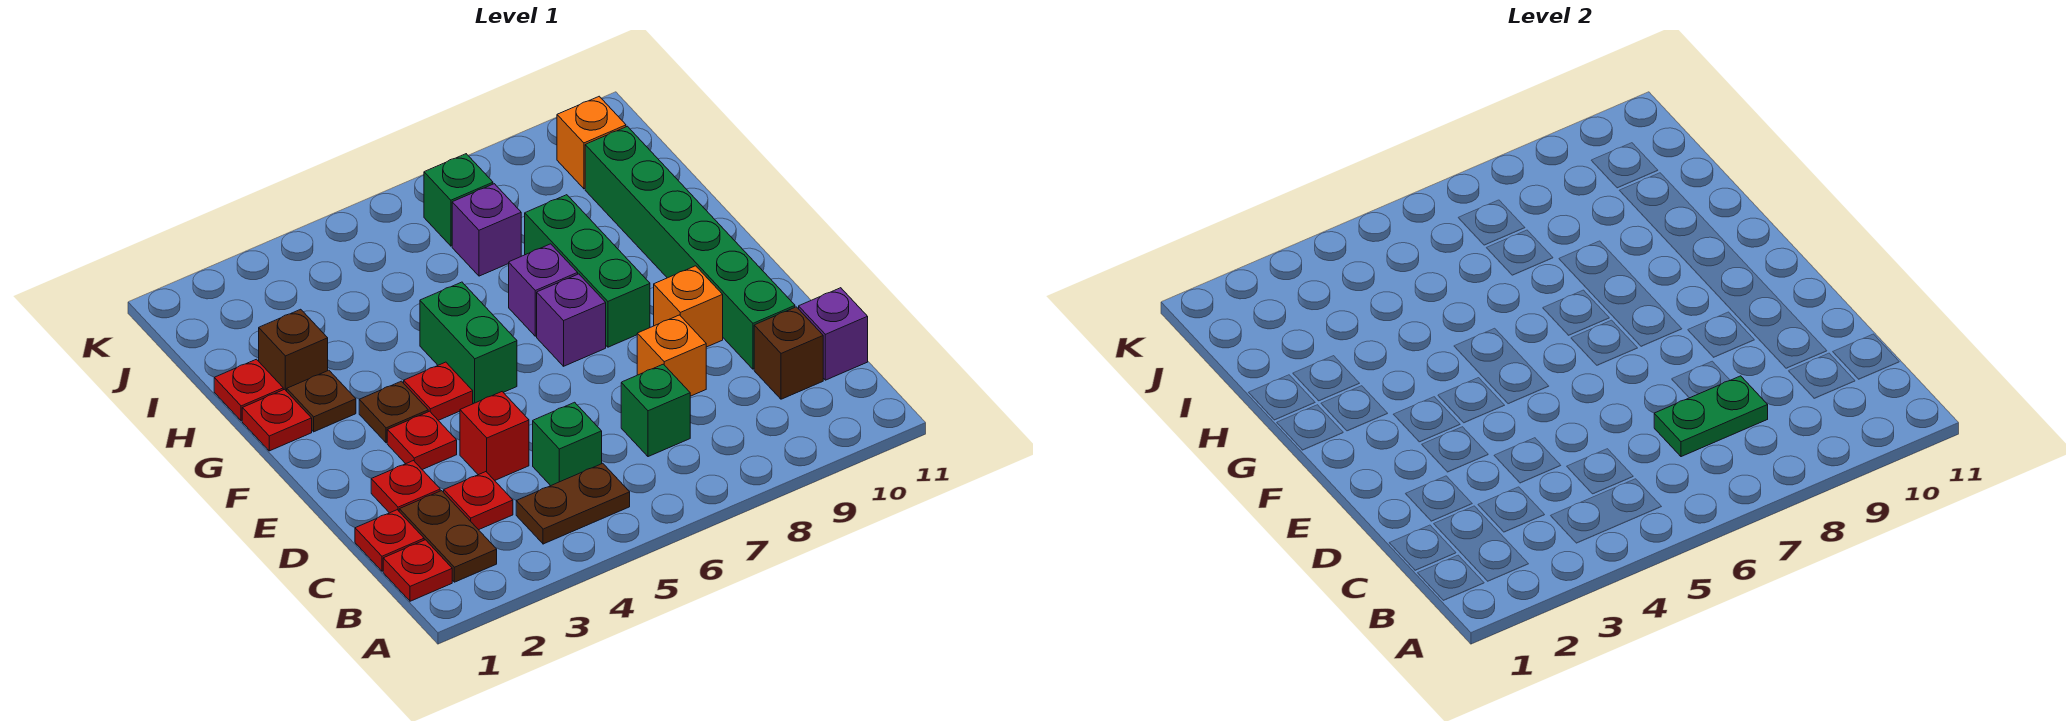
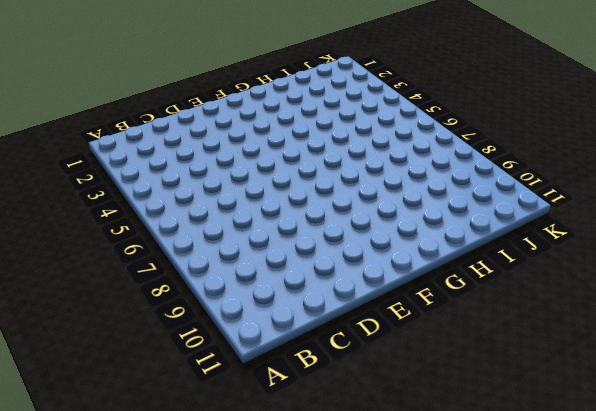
none -> red 1x1 plate [383,540,452,601]
none -> brown 1x2 plate [399,491,497,582]
none -> brown 1x2 plate [516,463,630,544]

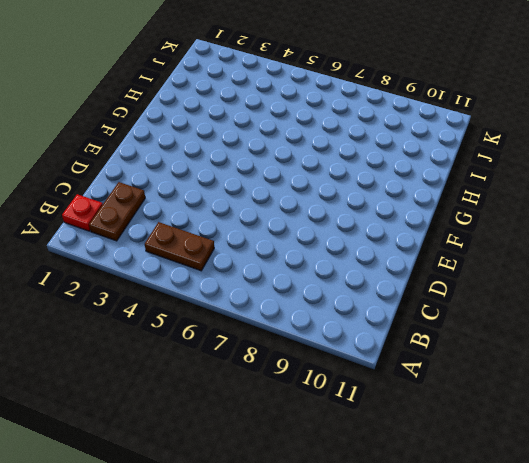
none -> red 1x1 plate [355,510,424,571]
none -> red 1x1 plate [444,472,513,530]
none -> green 1x1 brick [533,402,602,486]

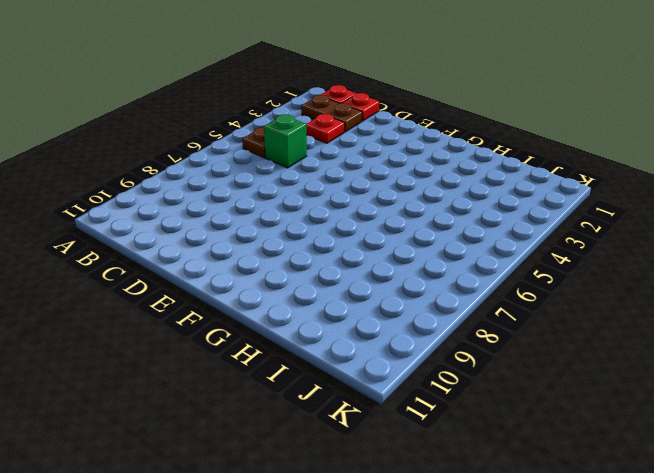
none -> green 1x1 brick [621,364,690,457]
none -> brown 1x1 brick [754,307,823,399]
none -> purple 1x1 brick [799,288,868,380]

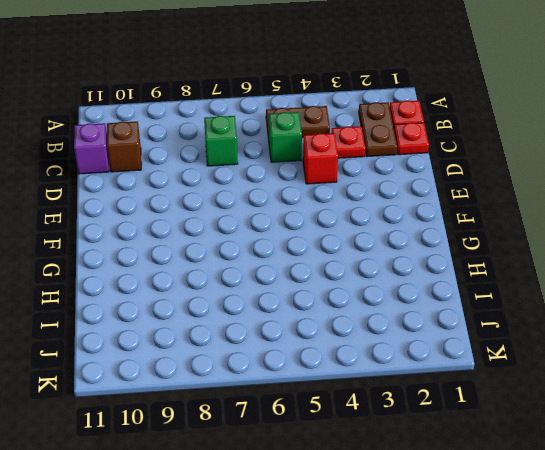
none -> red 1x1 plate [371,461,440,513]
none -> orange 1x1 brick [637,315,706,396]
none -> green 1x6 brick [585,126,795,369]

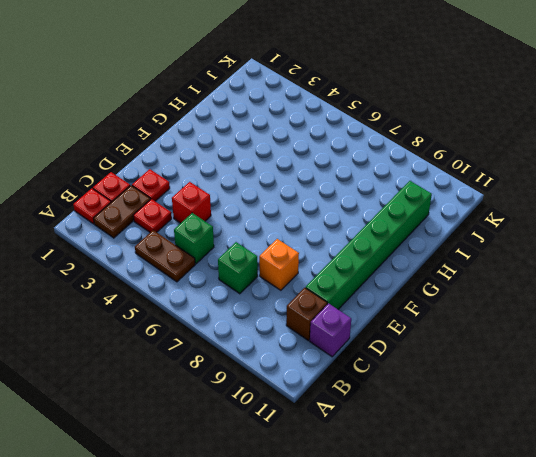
none -> red 1x1 plate [387,411,457,470]
none -> orange 1x1 brick [654,266,723,347]
none -> brown 1x1 plate [359,381,428,443]

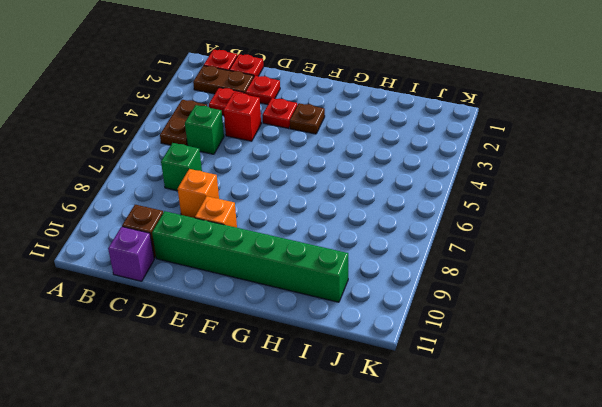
none -> red 1x1 plate [404,362,473,420]
none -> green 1x2 brick [420,282,517,403]
none -> purple 1x1 brick [537,274,606,366]

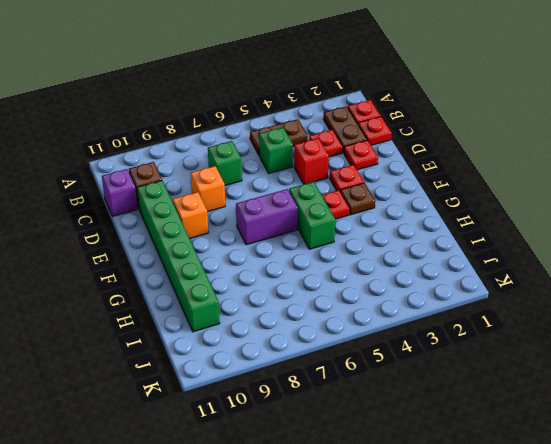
purple 1x2 brick [236,189,298,245] -> purple 1x1 brick [537,274,606,366]
none -> green 1x3 brick [525,195,650,347]
none -> red 1x1 plate [242,389,312,451]
none -> brown 1x1 plate [287,370,356,432]

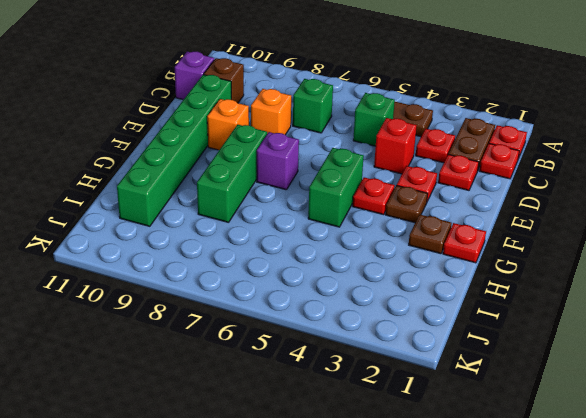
none -> purple 1x1 brick [509,244,578,336]
none -> red 1x1 plate [214,359,283,421]
none -> brown 1x1 brick [259,309,328,391]

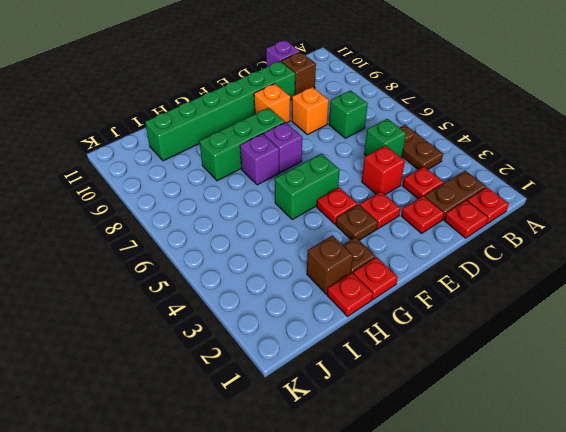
none -> purple 1x1 brick [452,184,521,276]
none -> green 1x1 brick [424,154,493,246]
none -> orange 1x1 brick [557,96,626,189]

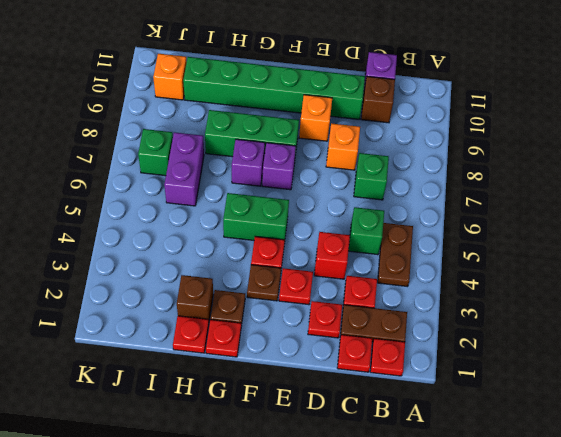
purple 1x2 brick [164,132,204,206] -> purple 1x1 brick [452,184,521,276]
none -> green 1x2 plate [1654,376,1768,457]

